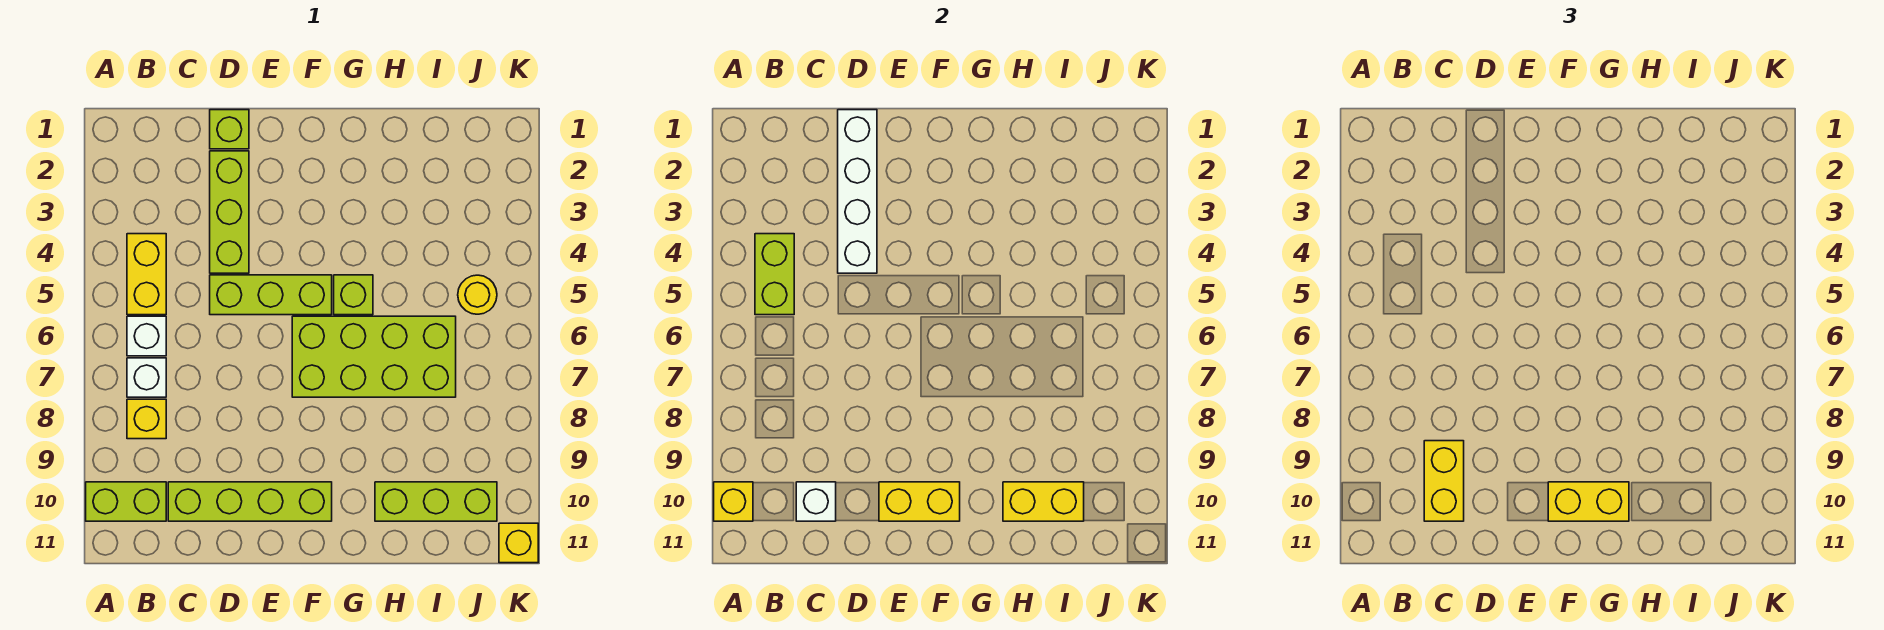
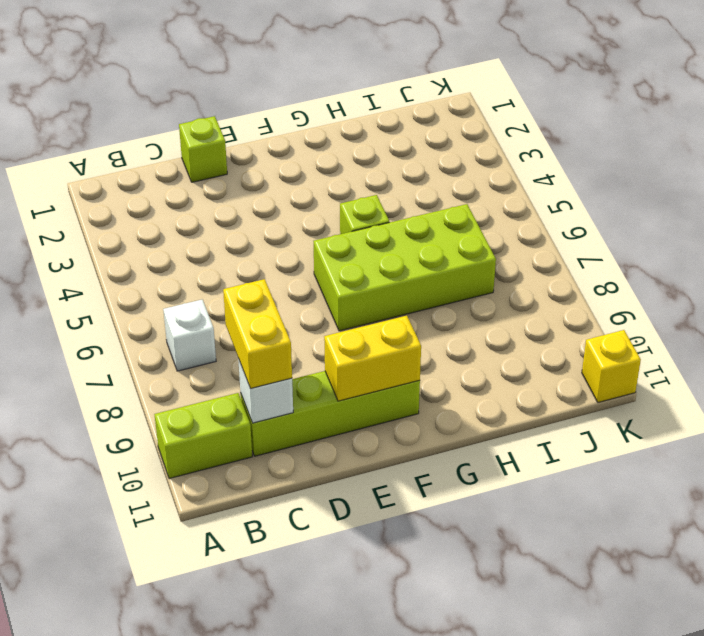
none -> yellow 1x2 brick [127,234,166,315]
none -> white 1x1 brick [127,316,166,356]
none -> yellow 1x1 brick [127,399,166,439]

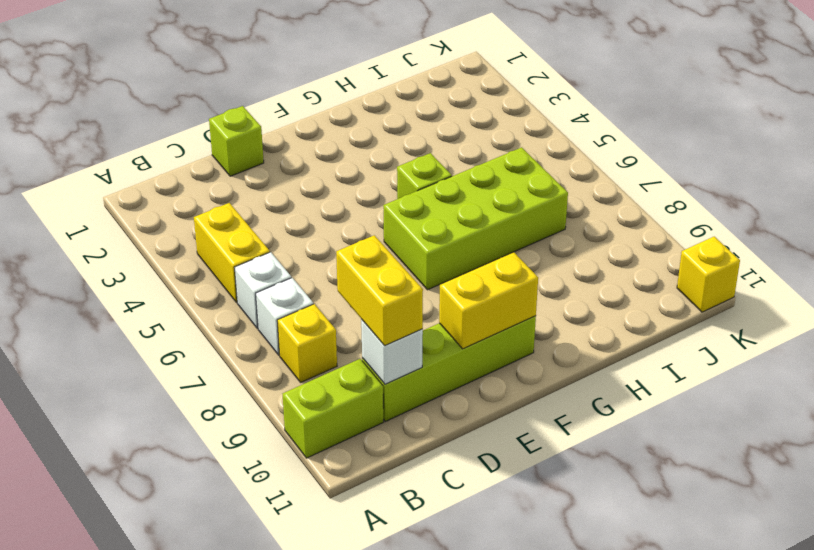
none -> lime 1x3 brick [210,151,249,273]
none -> lime 1x3 brick [210,275,332,315]
none -> lime 1x3 brick [375,482,497,521]

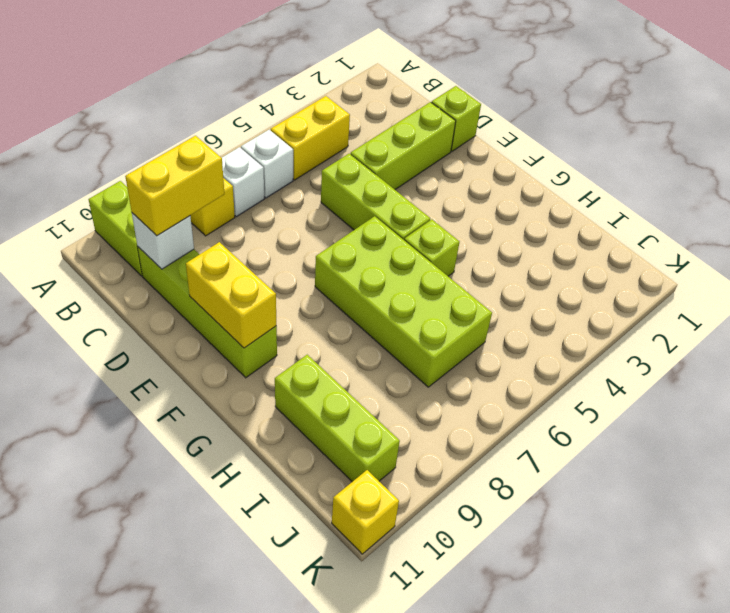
none -> yellow 1x1 round brick [458,275,497,314]
none -> yellow 1x1 brick [714,482,753,521]
none -> lime 1x2 brick [755,234,794,315]

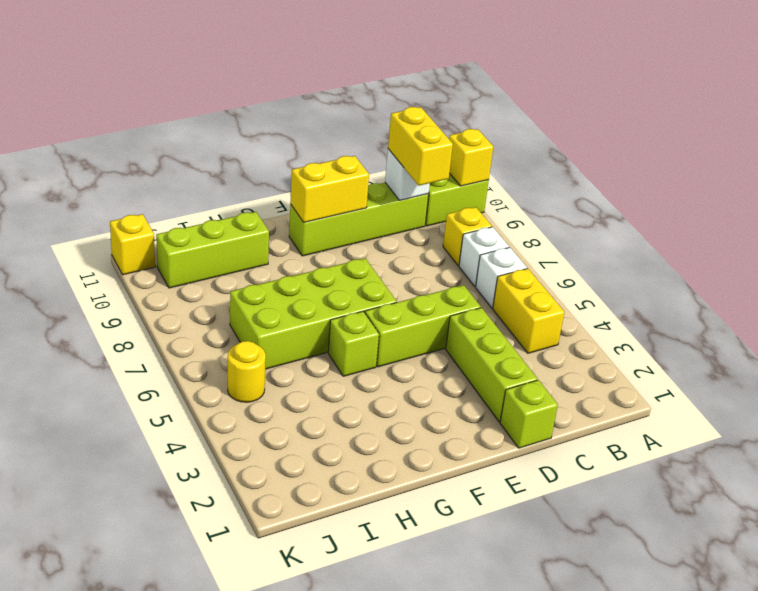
none -> lime 1x2 brick [755,234,794,315]
none -> white 1x4 brick [838,110,877,273]
none -> yellow 1x2 brick [1003,482,1084,521]

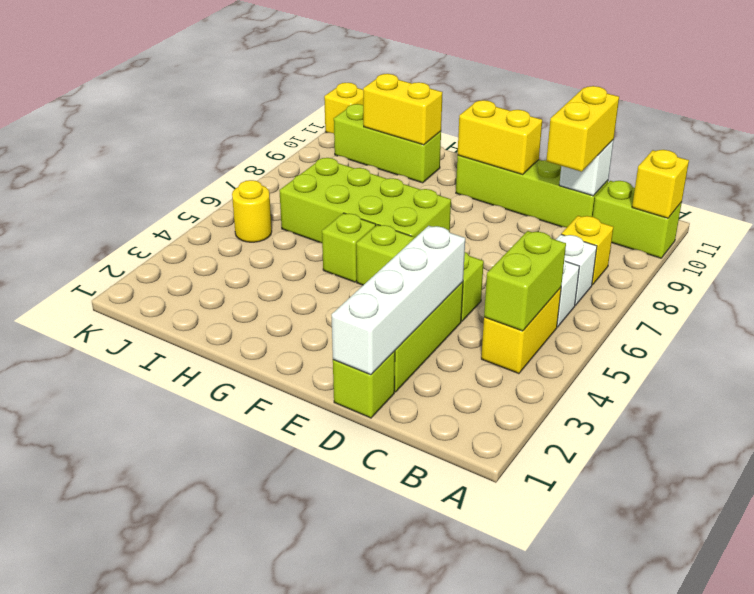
none -> yellow 1x2 brick [1548,482,1629,521]

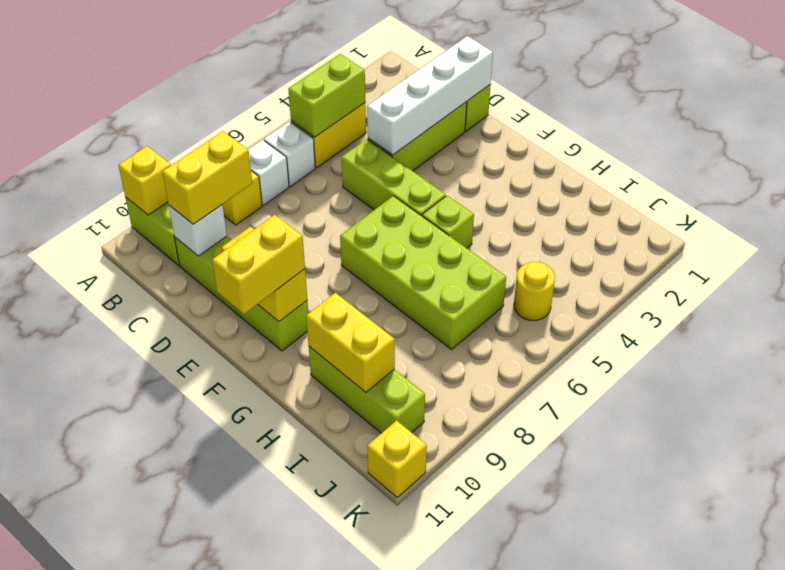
yellow 1x2 brick [212,215,305,314] -> yellow 1x2 brick turned to [1548,482,1629,521]

